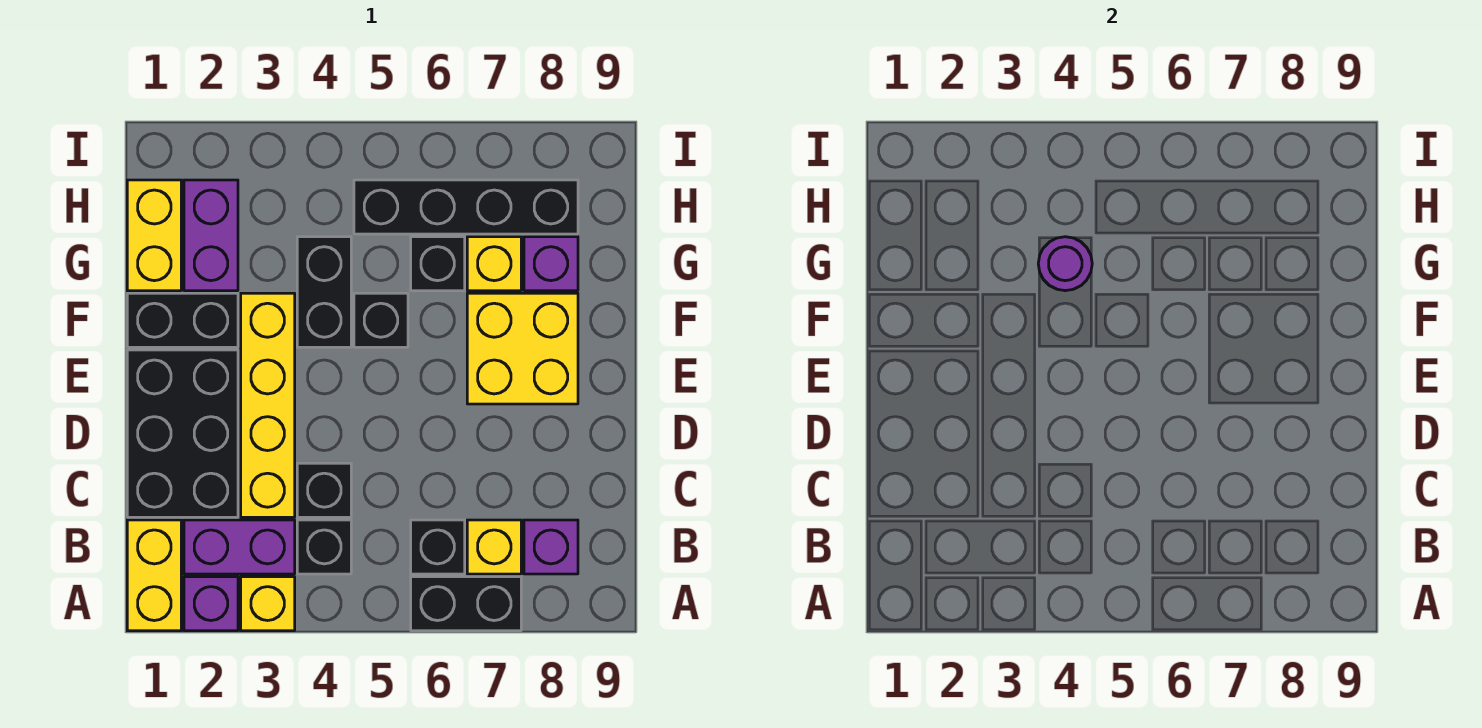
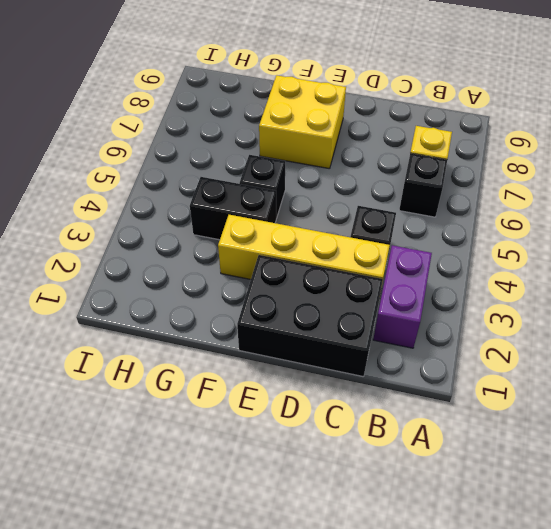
none -> yellow 1x2 brick [127,520,181,631]
none -> purple 1x1 brick [184,577,238,631]
none -> yellow 1x1 brick [241,577,295,631]

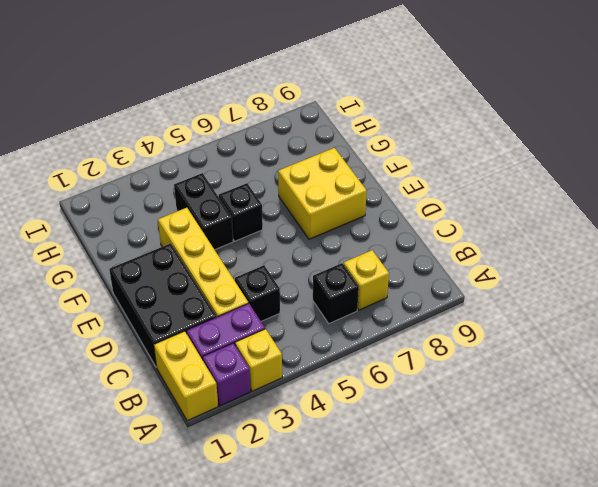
none -> black 1x2 brick [411,577,521,631]
none -> black 1x1 brick [297,520,351,574]
none -> purple 1x1 brick [524,520,578,574]

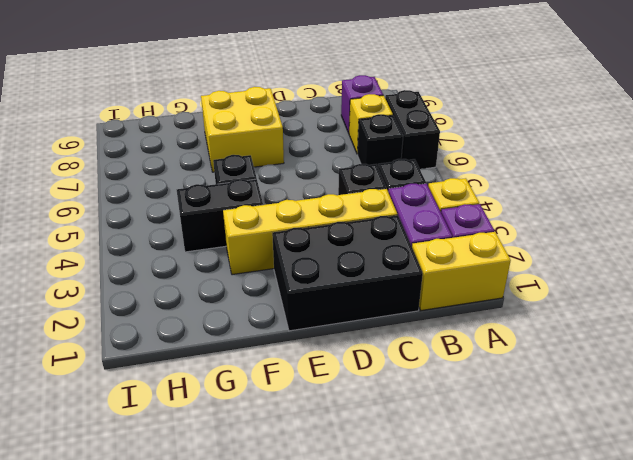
none -> black 1x2 brick [127,293,238,347]
none -> yellow 1x2 brick [127,180,181,291]
none -> purple 1x2 brick [184,180,238,291]

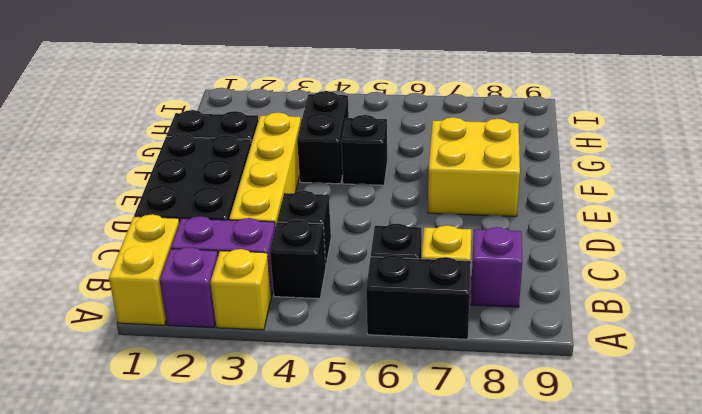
none -> yellow 1x2 brick [127,180,181,291]
none -> purple 1x2 brick [184,180,238,291]
none -> black 1x1 brick [411,237,465,291]

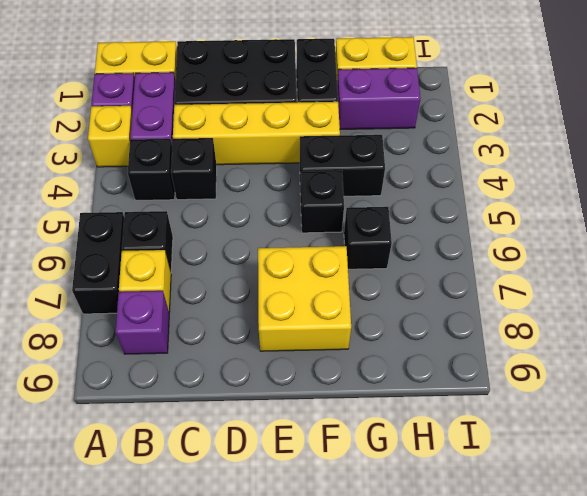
none -> yellow 1x1 brick [467,237,521,291]
none -> purple 1x1 brick [524,237,578,291]
none -> black 1x4 brick [354,180,578,234]

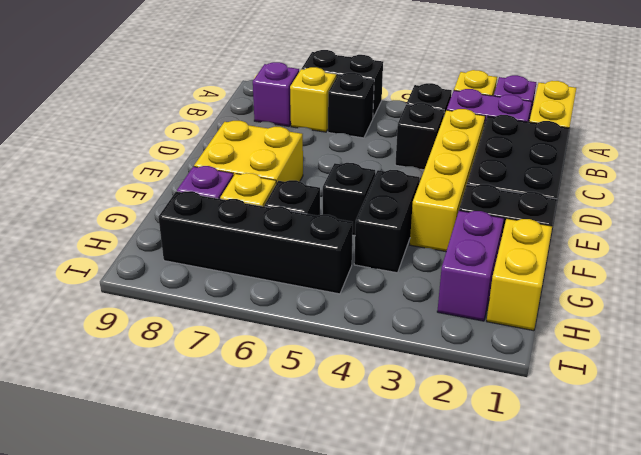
none -> purple 1x1 round brick [1038,237,1092,291]

